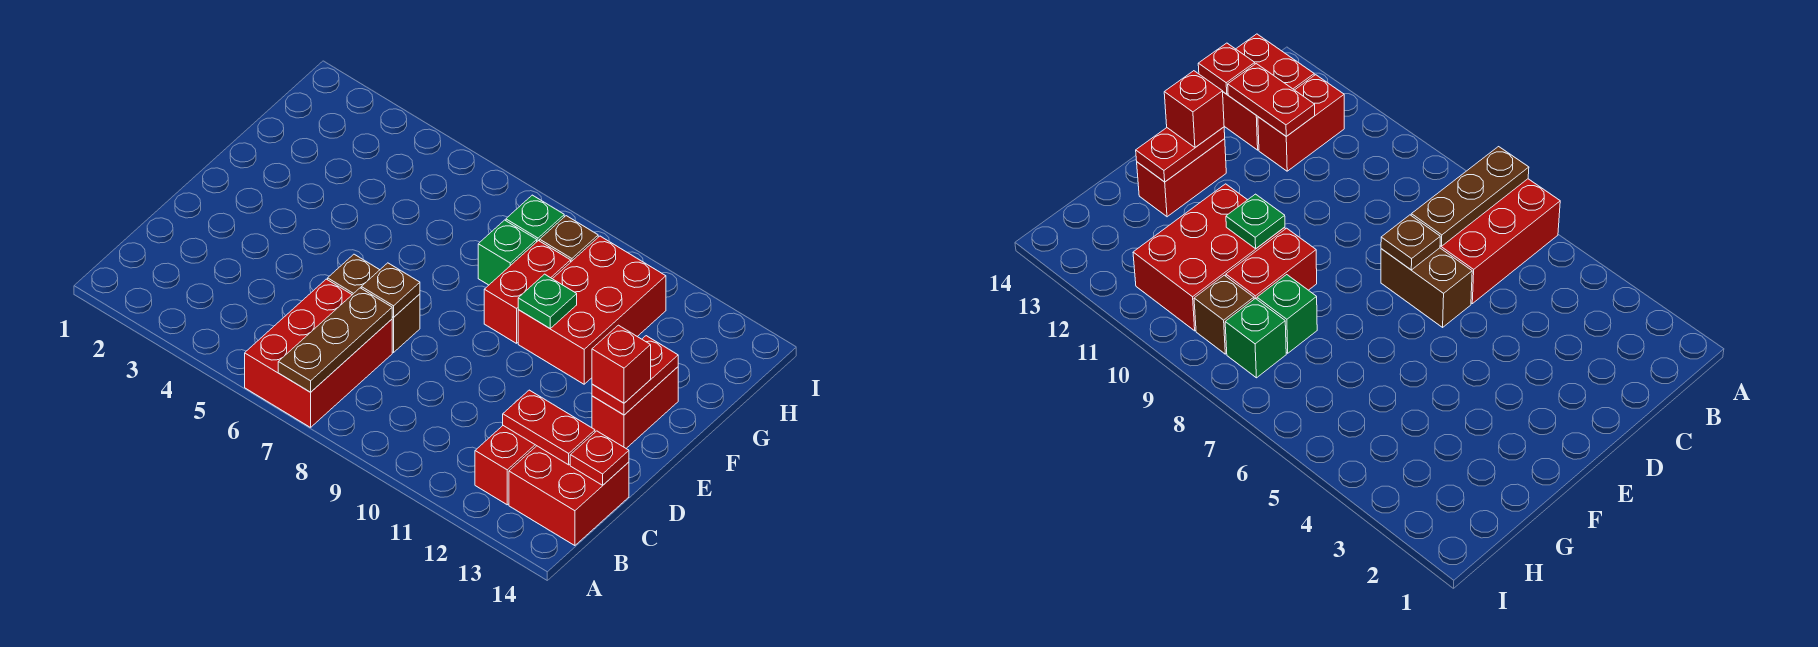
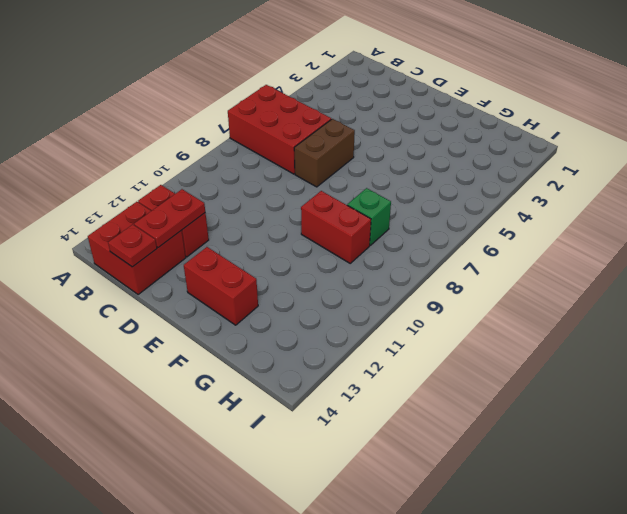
none -> red 2x3 brick [518,236,666,384]
none -> green 1x1 brick [506,195,564,241]
none -> brown 1x1 brick [540,216,598,262]

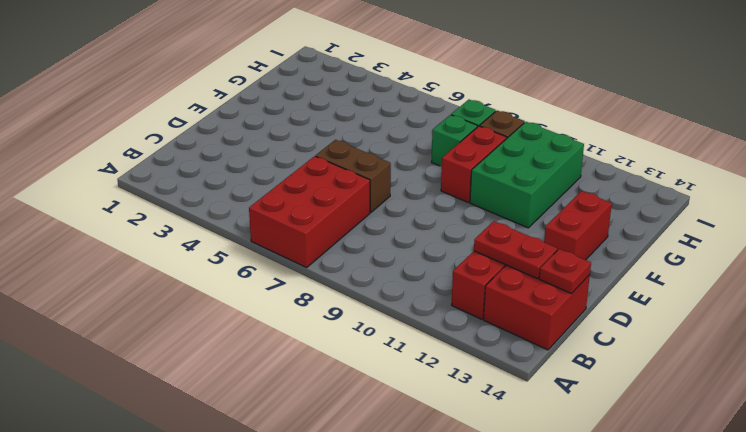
green 2x3 brick [470,122,584,228] -> red 2x3 brick [518,236,666,384]
none -> brown 1x3 plate [278,288,392,392]
none -> brown 1x1 plate [361,263,420,317]
none -> red 1x2 plate [592,336,678,415]

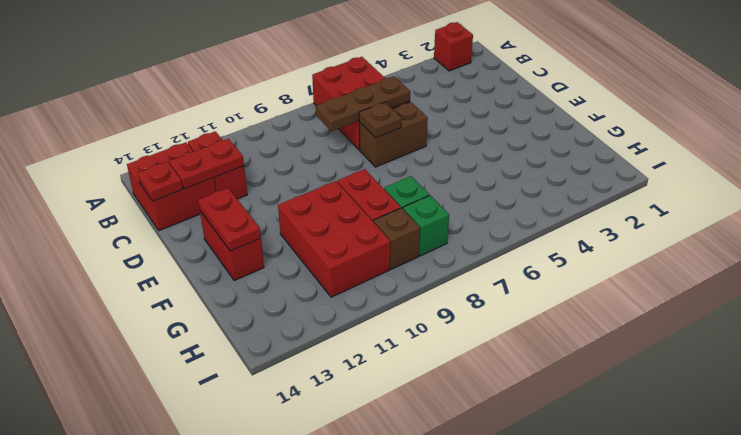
red 1x1 brick [434,22,473,71] -> red 1x1 brick moved to [592,325,651,403]
brown 1x3 plate [316,77,410,131] -> brown 1x3 plate turned to [278,288,392,392]
none -> green 1x1 plate [518,274,577,328]

